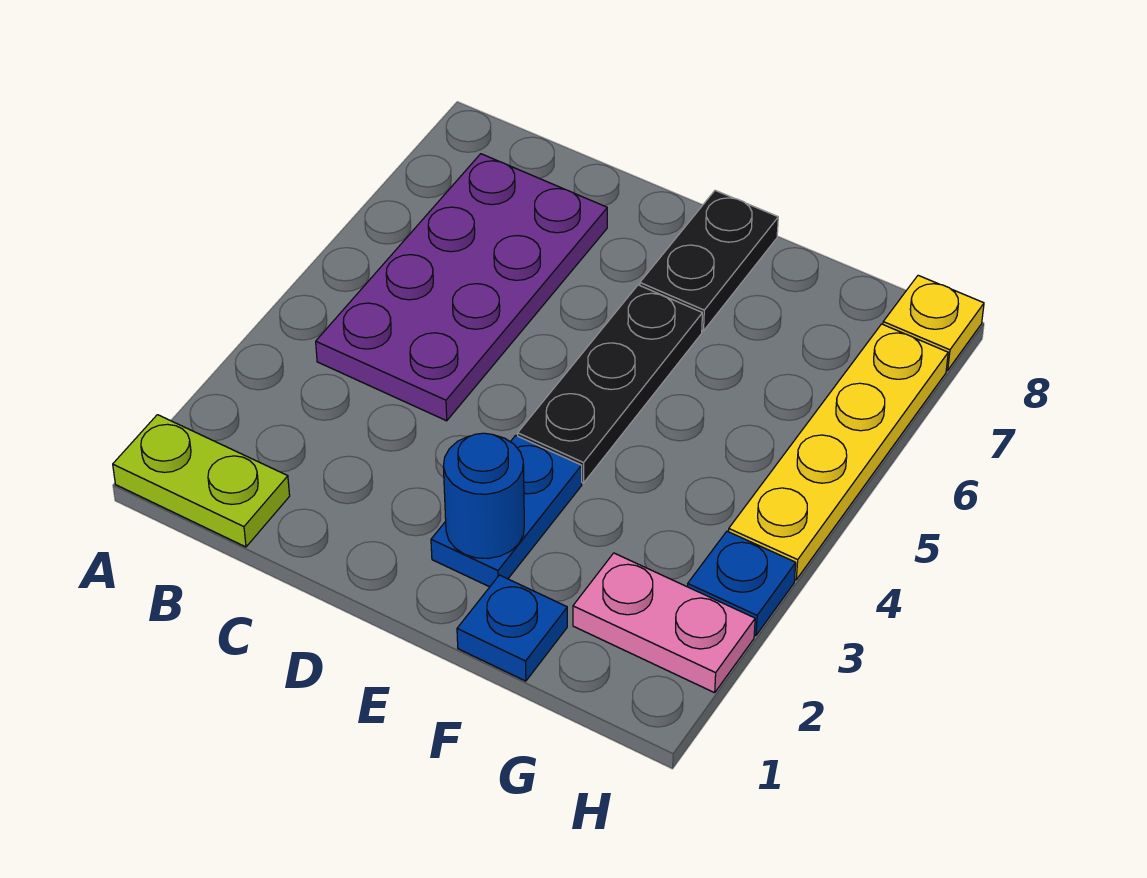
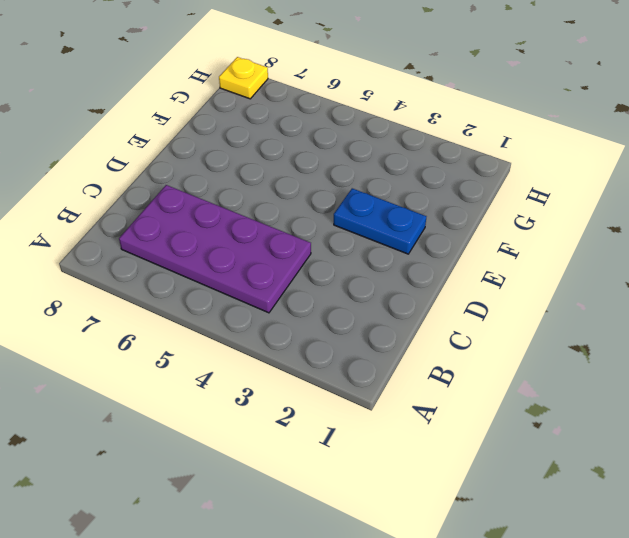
none -> lime 1x2 plate [113,415,290,547]
none -> black 1x3 plate [518,285,702,483]

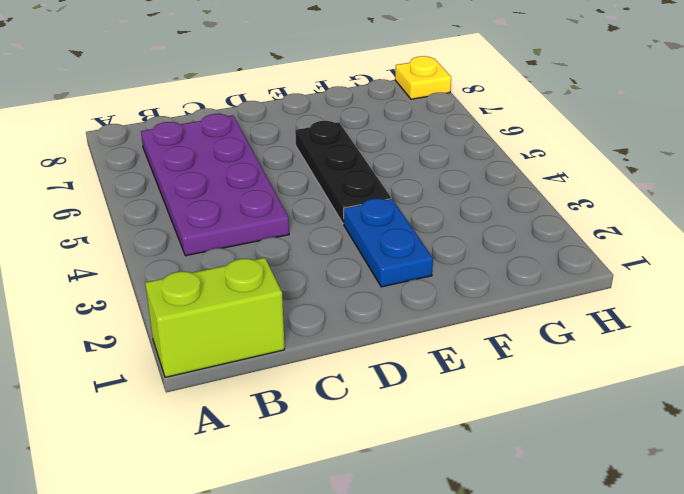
lime 1x2 brick [145,258,285,377] -> lime 1x2 plate [113,415,290,547]
none -> black 1x2 plate [640,190,778,331]
none -> blue 1x1 plate [457,575,567,681]

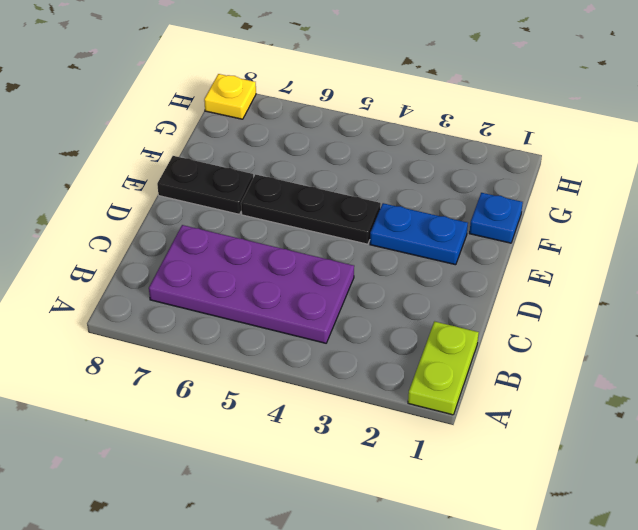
none -> pink 1x2 plate [573,553,755,693]
none -> blue 1x1 plate [688,531,796,636]

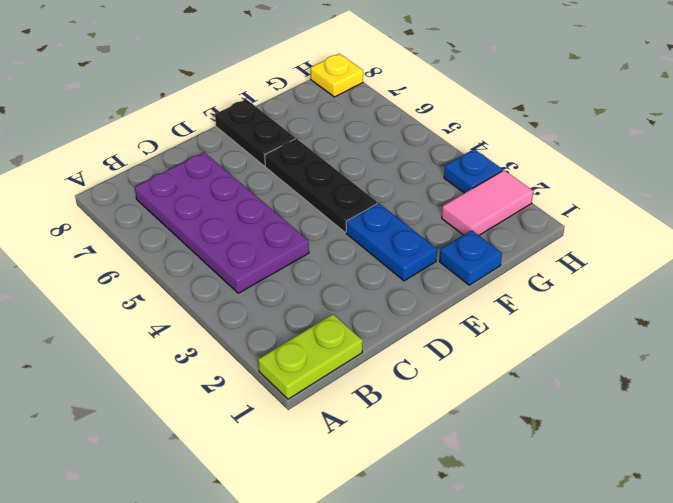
pink 1x2 tile [442,170,533,235] -> pink 1x2 plate [573,553,755,693]
none -> yellow 1x4 plate [729,324,948,580]
none -> blue 1x1 round brick [443,433,524,558]

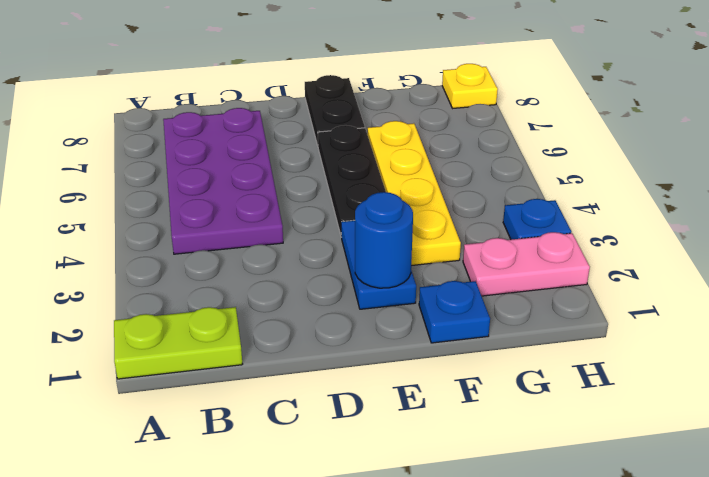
yellow 1x4 plate [367,121,461,266] -> yellow 1x4 plate moved to [729,324,948,580]

